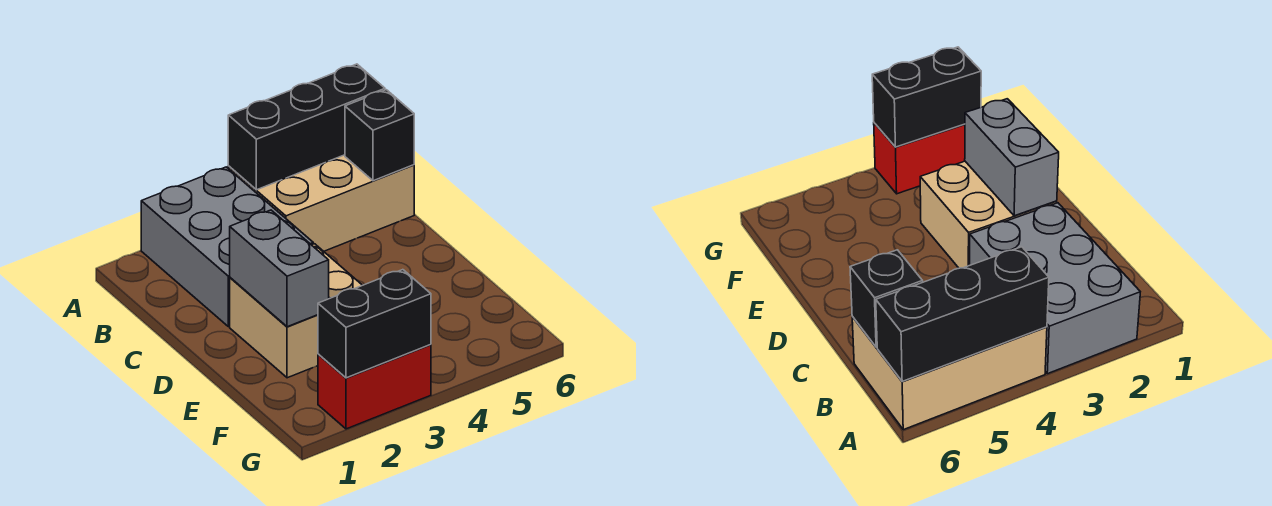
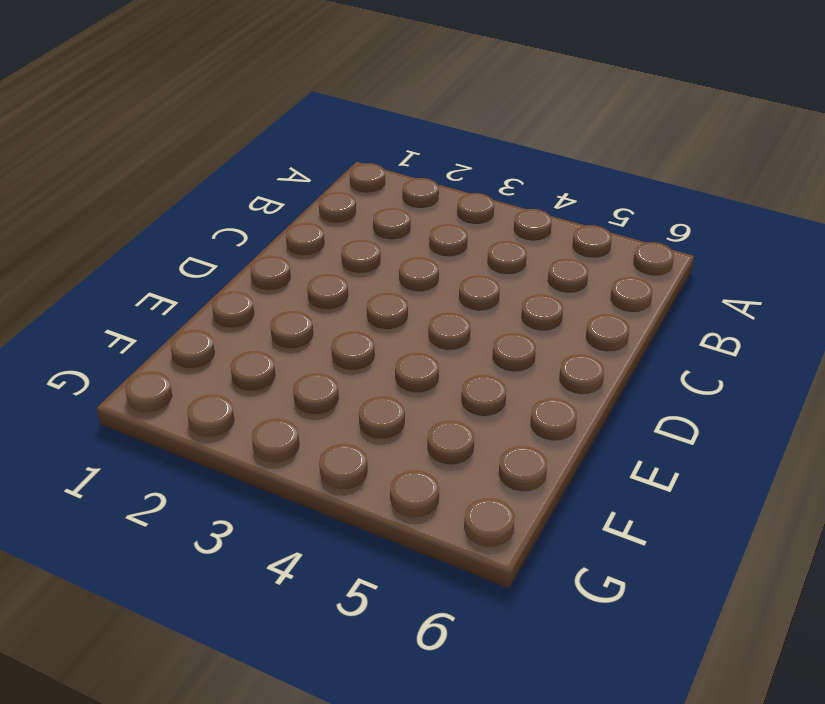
none -> grey 2x3 brick [141,167,313,326]
none -> tan 2x3 brick [228,155,414,251]

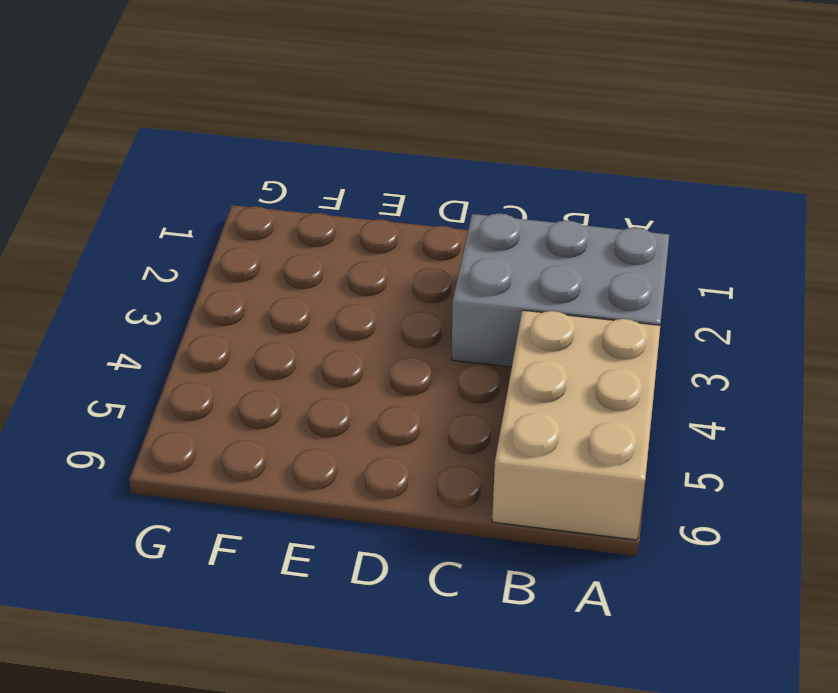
none -> tan 2x2 brick [230,244,362,378]
none -> red 1x2 brick [318,344,431,429]

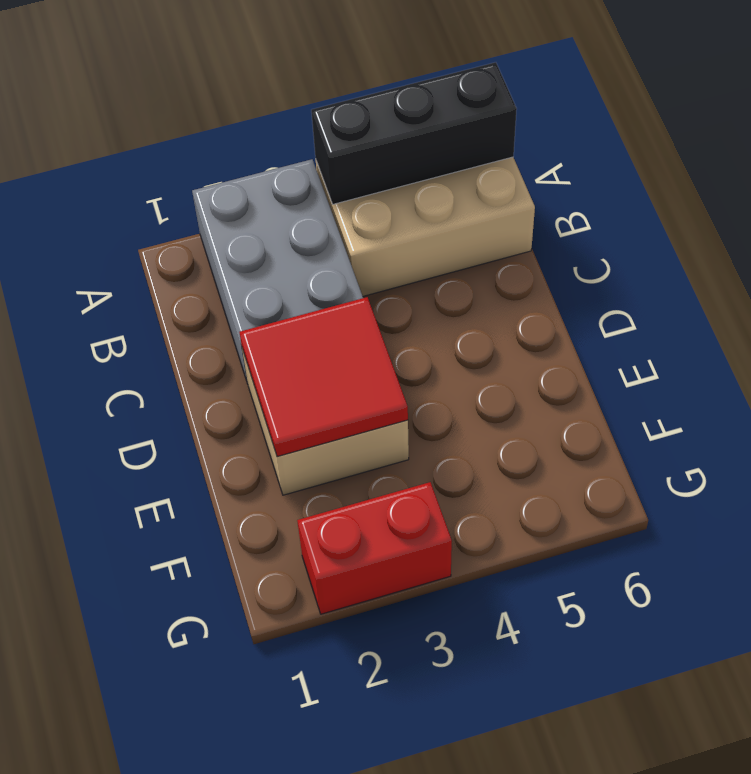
red 2x2 tile [239,297,408,457] -> grey 1x2 brick [230,210,329,327]
none -> black 1x1 brick [345,90,414,181]
none -> black 1x2 brick [318,270,431,378]

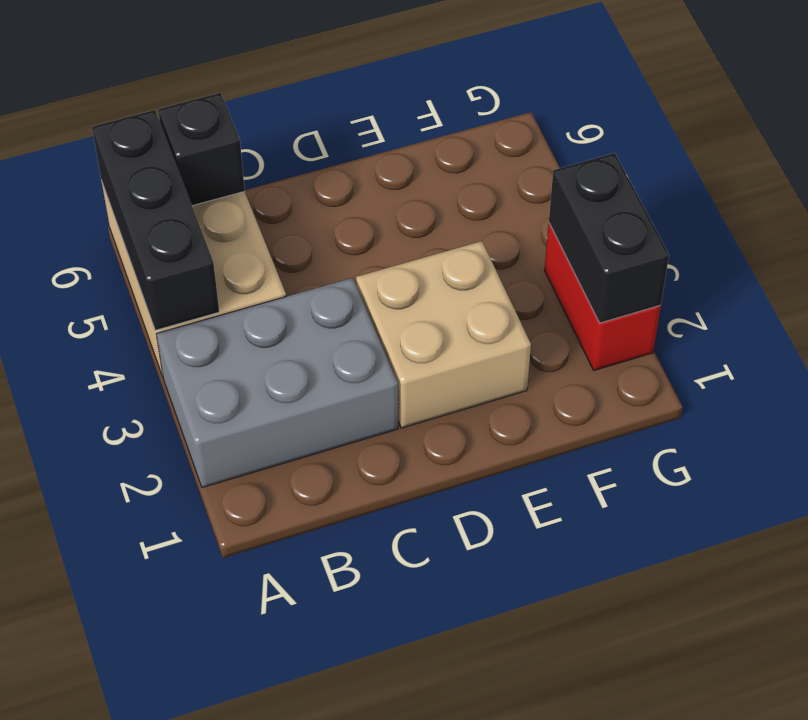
none -> grey 1x2 brick [230,210,329,327]

